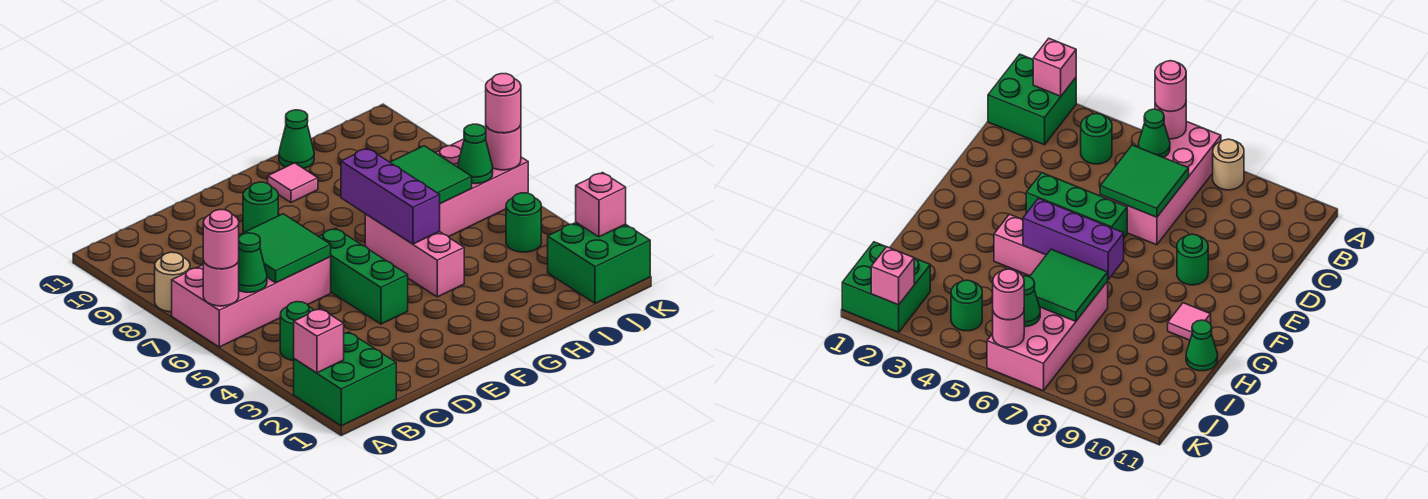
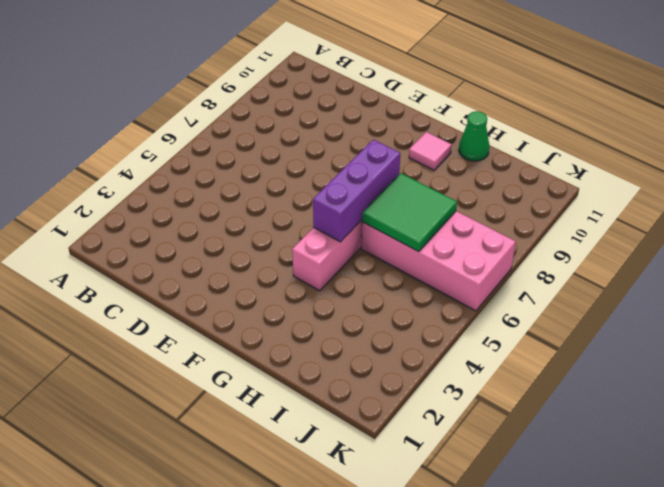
none -> green 2x2 brick [294,332,396,426]
none -> pink 2x4 brick [172,257,331,347]
none -> tan 1x1 round brick [155,252,190,312]

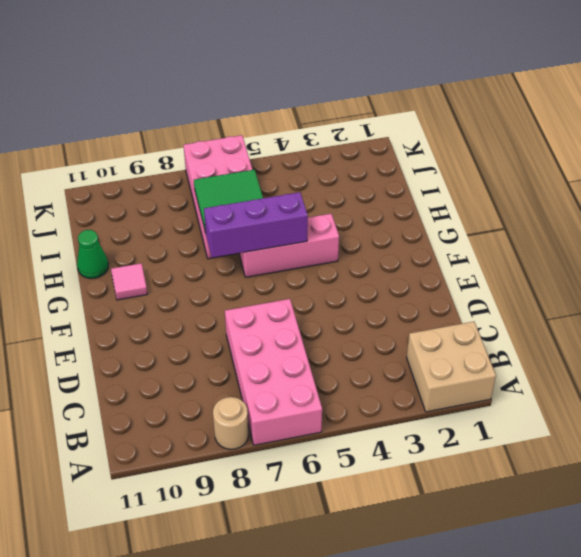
tan 2x2 brick [407,322,496,412] -> green 2x2 brick [294,332,396,426]
none -> green 1x1 round brick [280,302,313,361]
none -> green 1x3 brick [319,228,408,324]
none -> green 1x1 round brick [243,182,278,233]

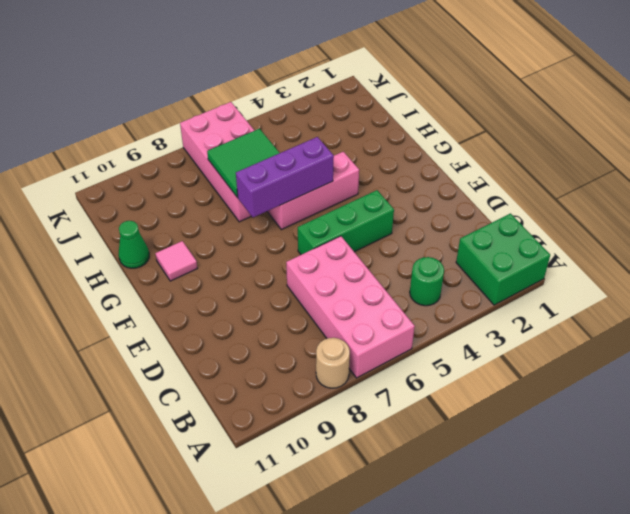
none -> green 1x1 round brick [243,182,278,233]
none -> green 2x2 brick [548,223,650,303]
none -> green 1x1 round brick [506,193,541,252]

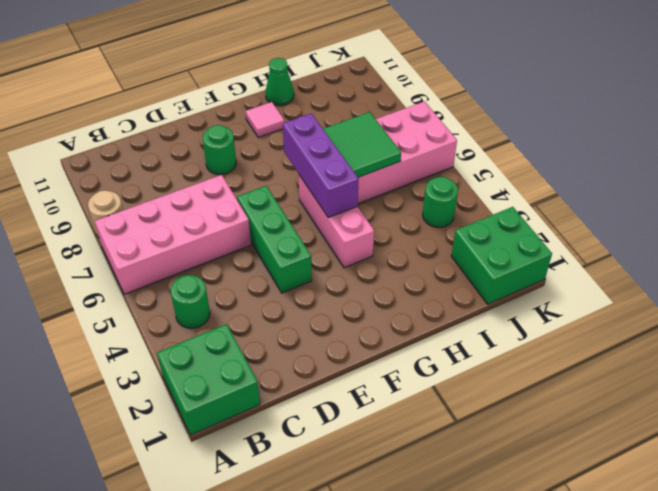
none -> pink 1x1 brick [294,309,344,373]
none -> pink 1x1 round brick [203,261,239,306]
none -> green 1x1 cone [239,233,267,292]

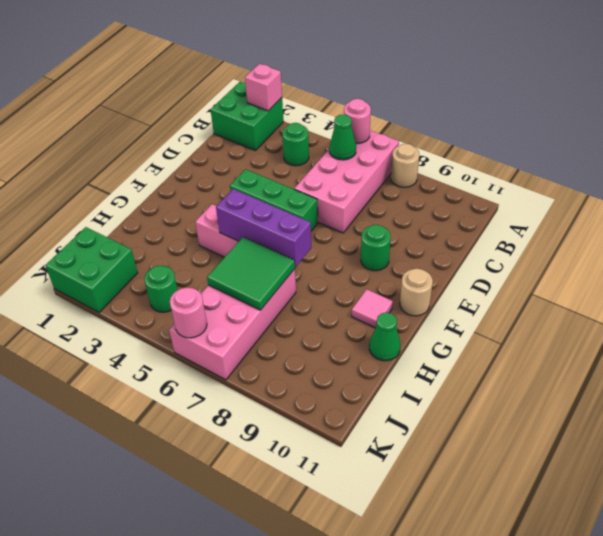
tan 1x1 round brick [400,269,433,316] -> none
none -> green 2x2 tile [239,214,331,283]
none -> green 1x1 cone [458,124,493,184]
none -> pink 1x1 brick [576,173,626,237]

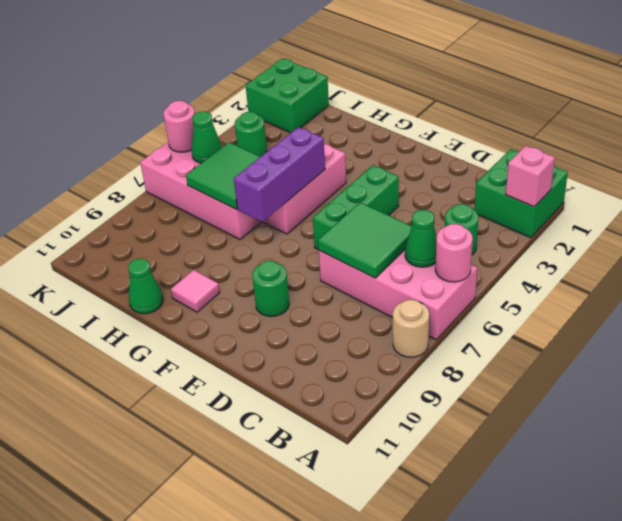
none -> pink 1x1 brick [576,173,626,237]
none -> pink 1x1 round brick [203,210,239,269]
none -> pink 1x1 round brick [486,74,521,133]

